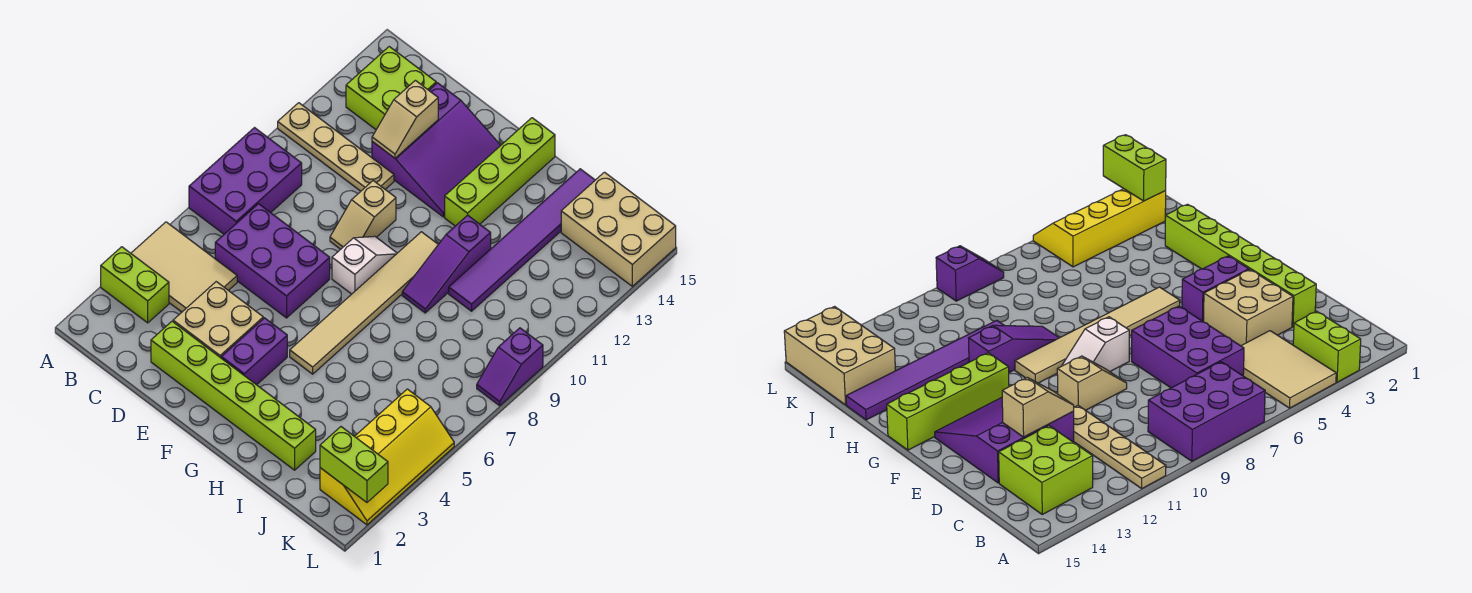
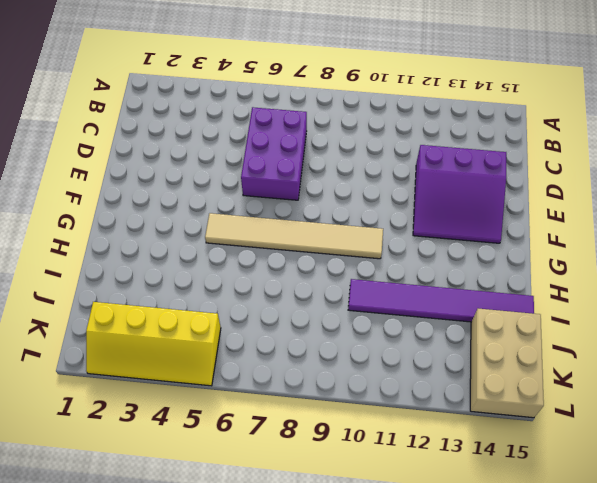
none -> lime 1x2 brick [101,247,169,323]
none -> tan 2x3 tile [131,222,237,312]
none -> purple 2x3 brick [189,128,302,234]

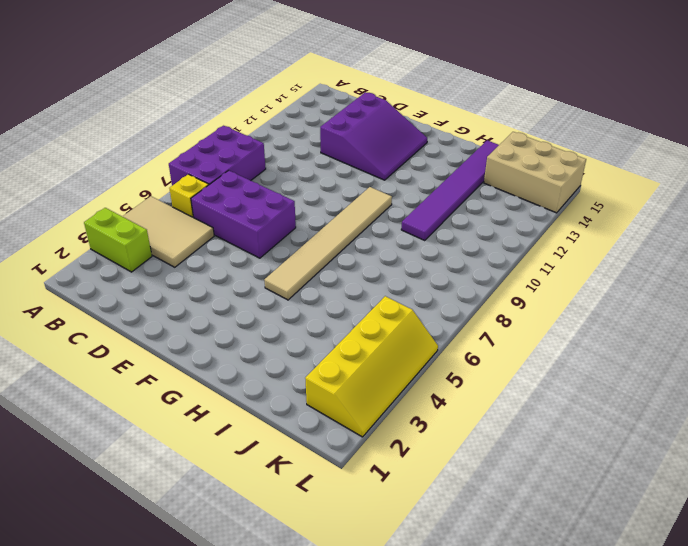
yellow 1x1 brick [169,174,209,218] -> none
none -> tan 1x4 plate [278,103,394,191]
none -> lime 2x2 brick [346,47,436,129]
none -> lime 1x6 brick [151,321,316,470]

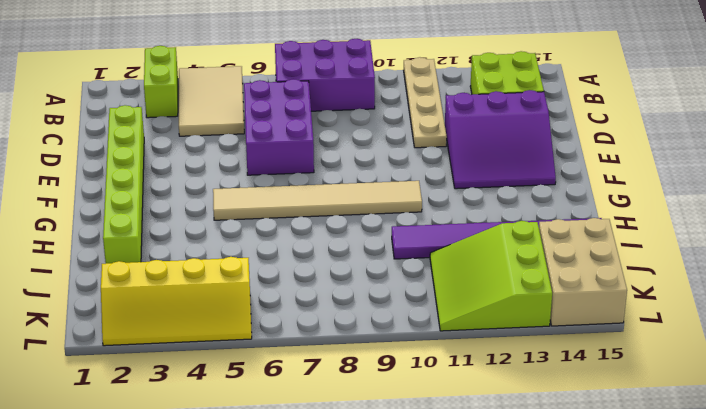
lime 3x3 slope [430,221,552,331] -> none
none -> tan 2x2 brick [173,282,263,358]
none -> tan 1x2 slope [330,181,396,249]
none -> purple 1x2 brick [221,318,287,385]

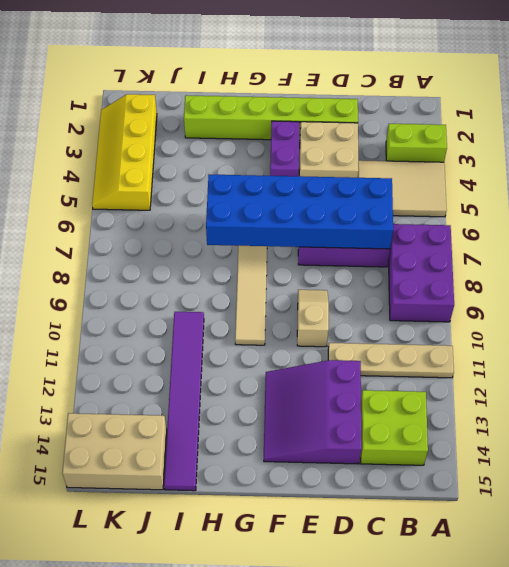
blue 2x6 brick [206,175,393,249] -> none
none -> white 1x2 slope [332,236,397,294]
none -> lime 1x4 brick [445,118,555,226]
none -> purple 1x3 slope [402,215,491,313]

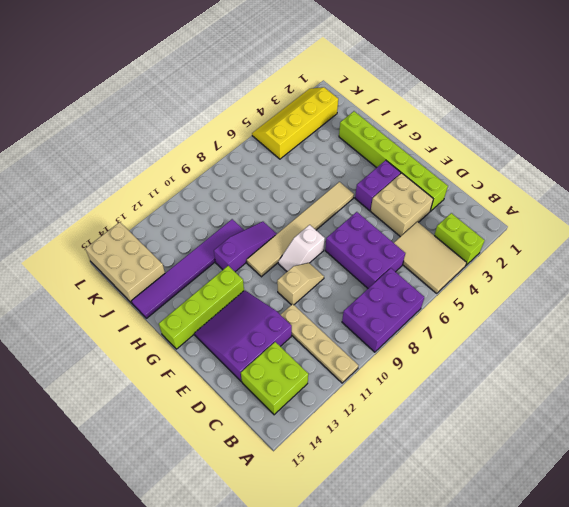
none -> purple 1x2 slope [477,328,543,405]
none -> tan 1x2 slope [372,80,438,158]
none -> lime 1x2 brick [320,427,388,502]

